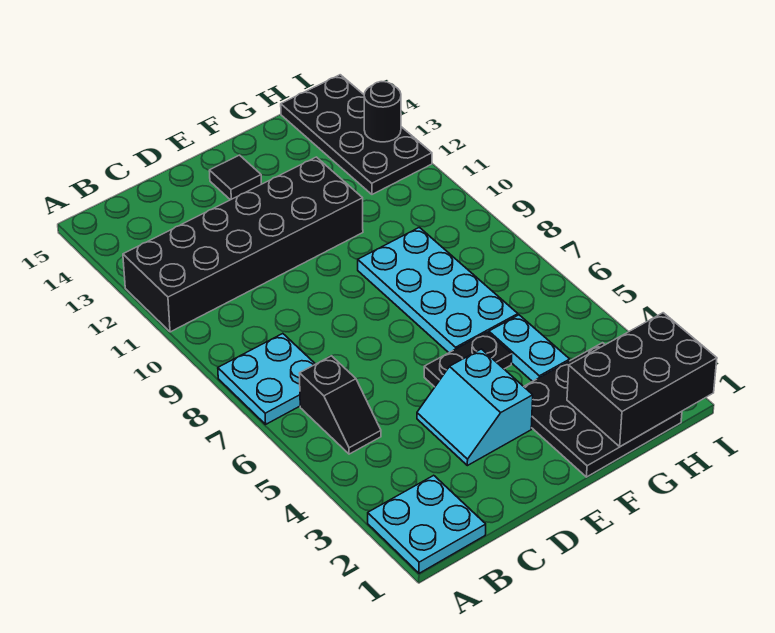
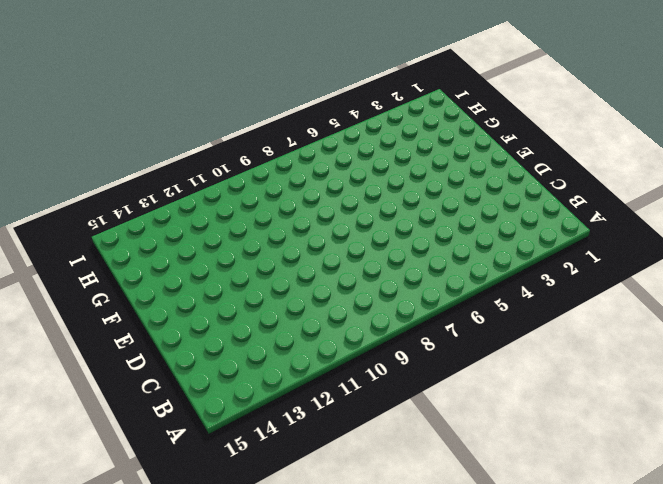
none -> cyan 2x2 plate [368,475,486,573]
none -> cyan 2x2 plate [218,334,315,424]
none -> black 2x6 brick [123,157,363,332]

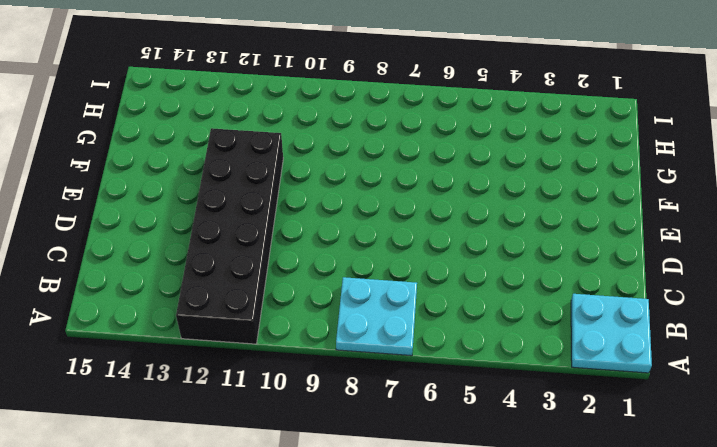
none -> black 1x2 slope [300,356,381,454]
none -> cyan 2x2 slope [417,349,533,466]
none -> black 1x2 plate [424,332,512,387]

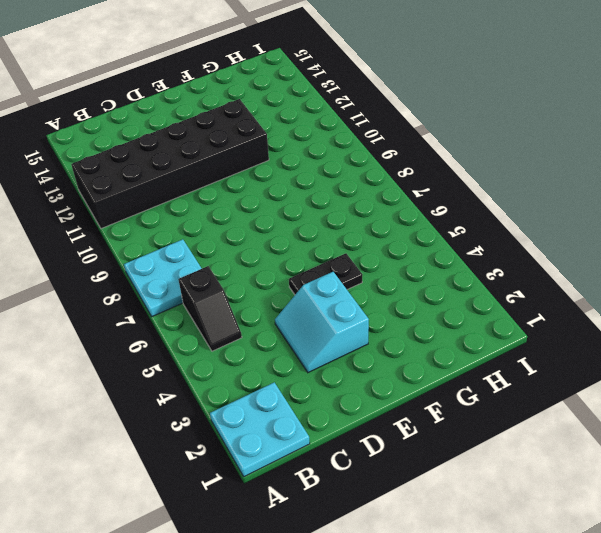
none -> black 1x1 tile [209,155,261,200]
none -> black 3x3 plate [524,343,682,477]
none -> cyan 2x4 plate [358,227,518,353]

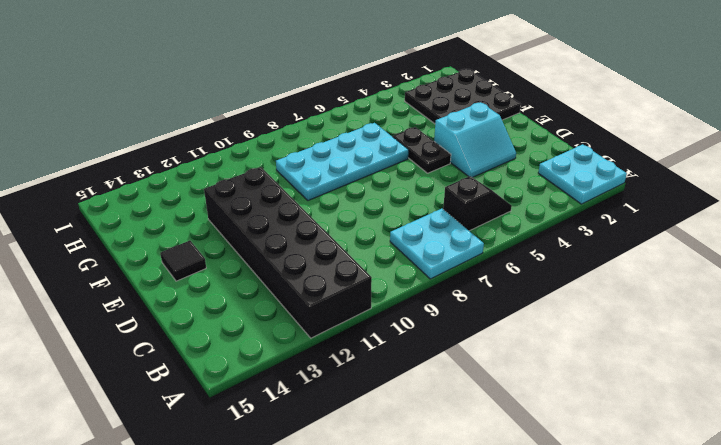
none -> cyan 1x2 plate [489,315,570,382]
none -> black 2x4 plate [281,75,432,194]
none -> black 2x3 brick [567,313,717,447]

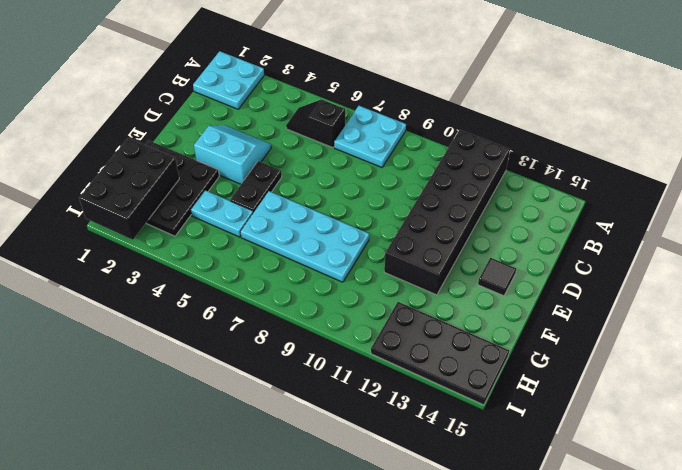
none -> black 1x1 round brick [364,82,401,142]

